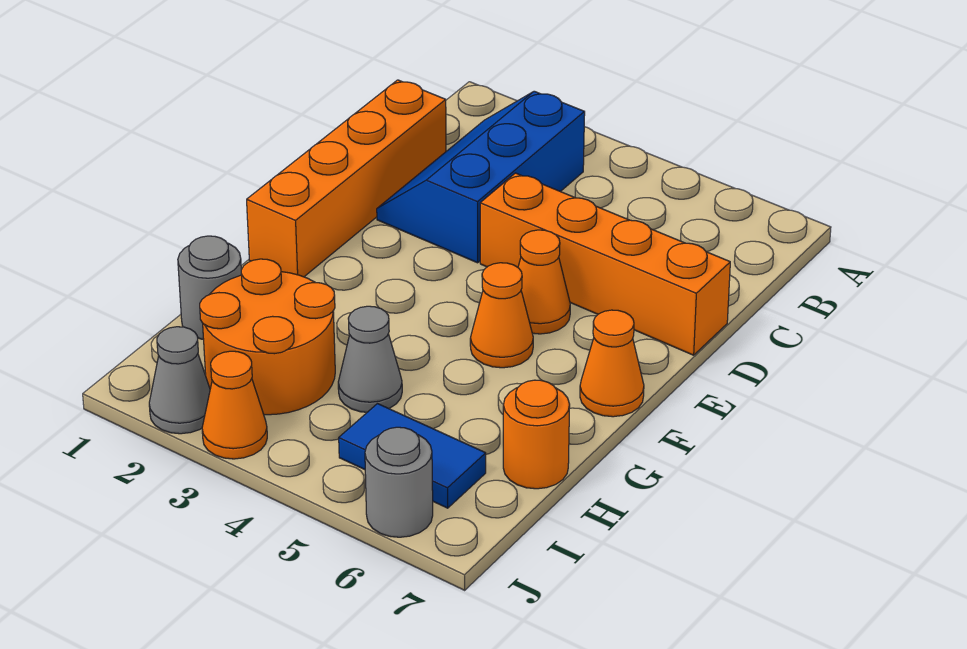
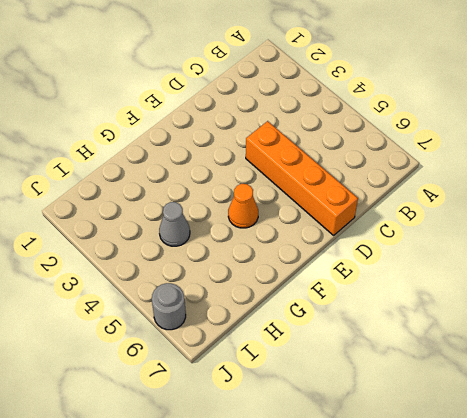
none -> blue 2x3 slope [377,91,585,263]
none -> orange 1x4 brick [247,80,446,277]
none -> orange 1x1 cone [518,230,570,334]

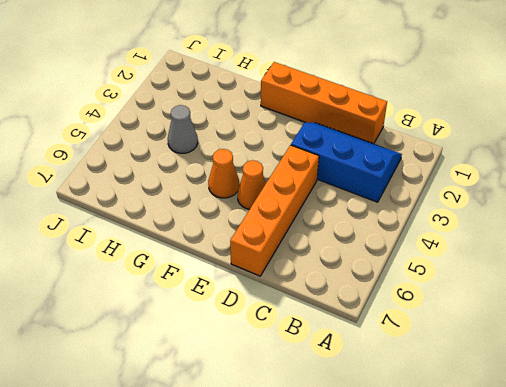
none -> orange 1x1 cone [580,310,644,417]
none -> grey 1x1 round brick [178,236,242,339]
none -> orange 2x2 round brick [200,259,335,415]

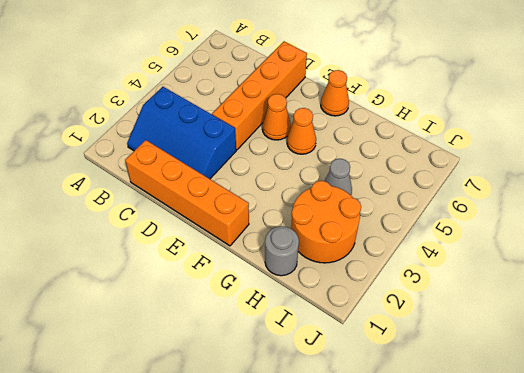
none -> orange 1x1 round brick [503,380,570,489]
none -> blue 1x2 tile [339,404,486,508]
none -> grey 1x1 cone [149,327,210,434]

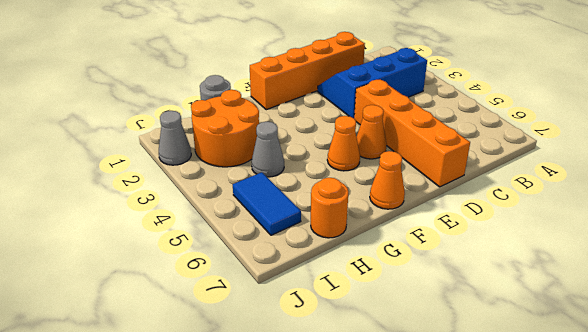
none -> orange 1x1 cone [202,351,267,459]
none -> grey 1x1 round brick [365,427,433,537]

